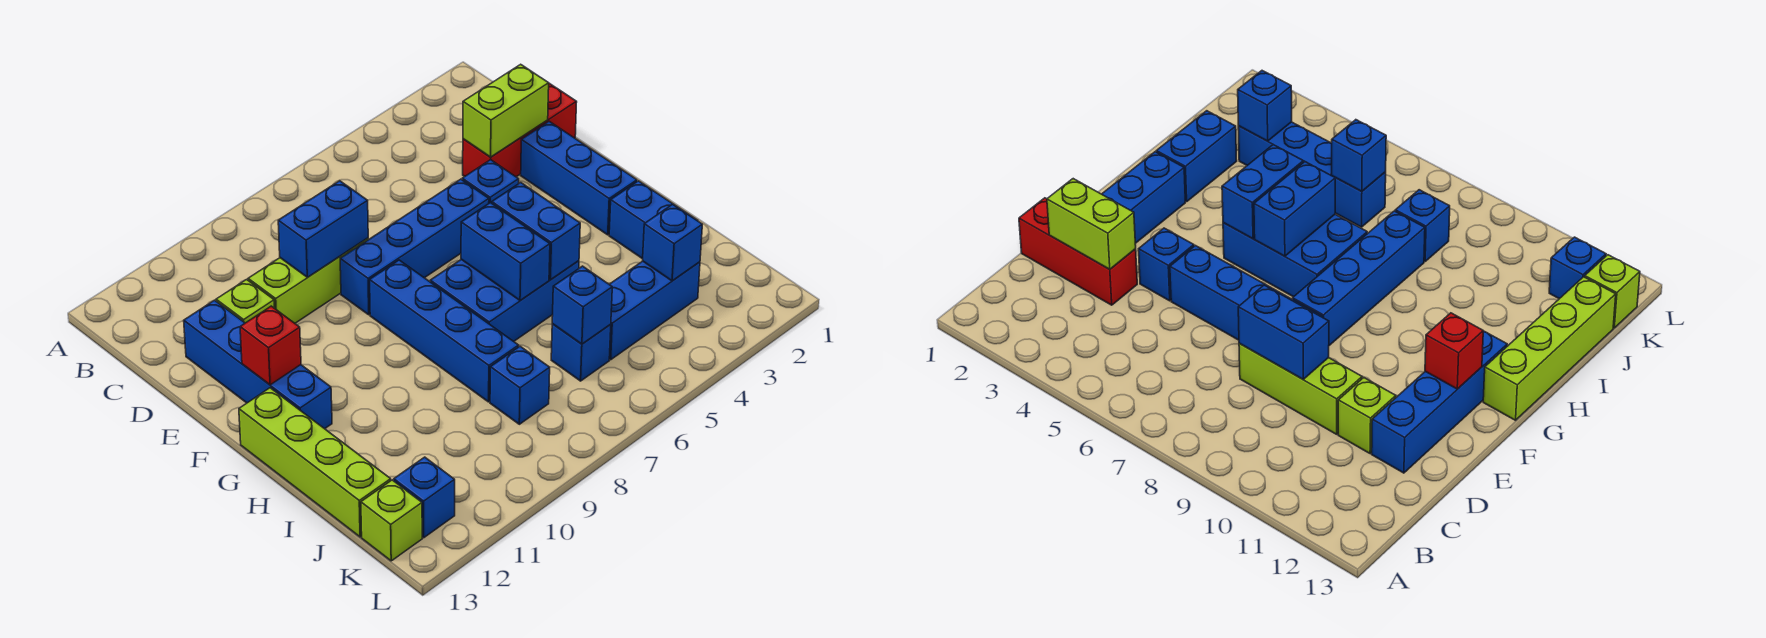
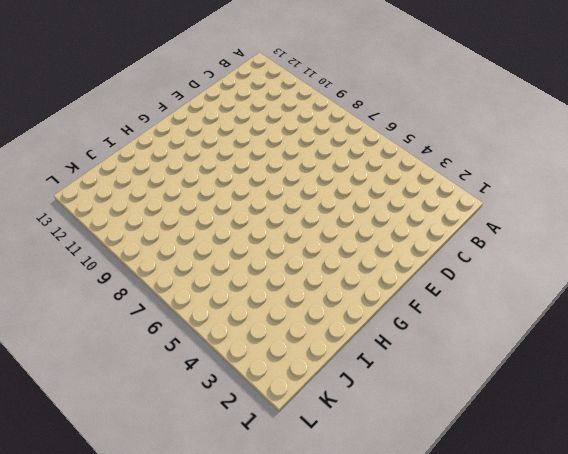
none -> red 1x3 brick [463,83,577,177]
none -> lime 1x3 brick [248,238,368,323]
none -> lime 1x1 brick [216,279,275,323]

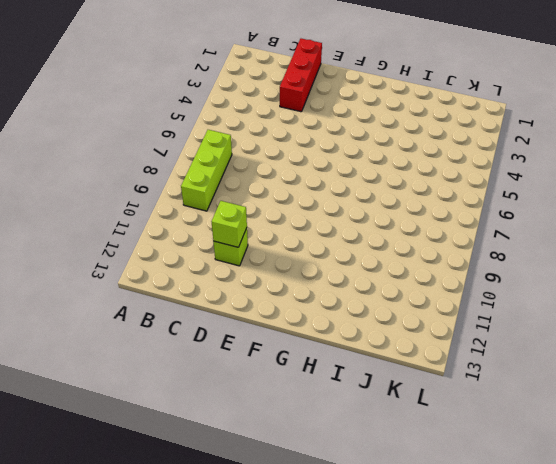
lime 1x3 brick [181,130,232,211] -> lime 1x3 brick moved to [248,238,368,323]
lime 1x1 brick [212,201,247,247] -> lime 1x1 brick moved to [361,480,422,561]
none -> blue 1x4 brick [184,300,332,429]
none -> blue 1x3 brick [521,121,637,235]
none -> blue 1x1 brick [462,160,519,203]

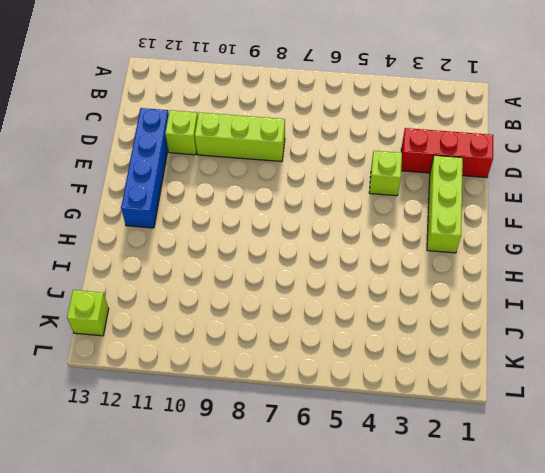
lime 1x3 brick [427,155,463,253] -> blue 1x3 brick [521,121,637,235]
lime 1x1 brick [369,151,402,196] -> blue 1x1 brick [462,160,519,203]
none -> blue 1x4 brick [340,179,489,315]
none -> blue 1x4 brick [370,260,519,402]
none -> blue 2x3 brick [430,259,579,341]

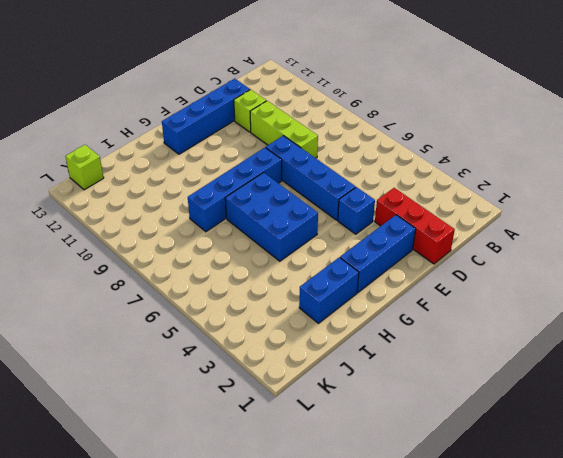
none -> lime 1x4 brick [239,388,391,537]
none -> blue 1x3 brick [609,261,700,360]
none -> blue 1x1 brick [551,324,611,381]

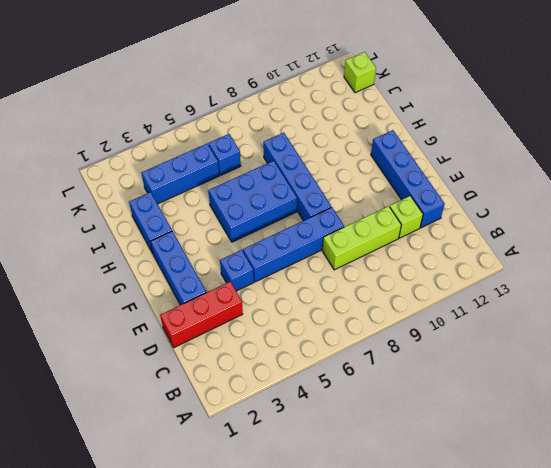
none -> lime 1x4 brick [239,388,391,537]
none -> blue 1x1 brick [490,346,550,424]
none -> blue 1x1 brick [394,457,455,538]

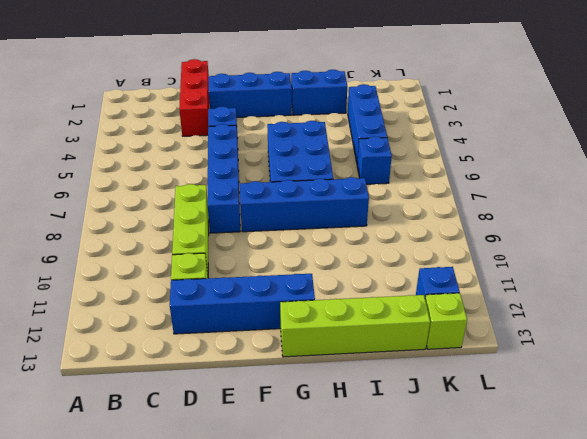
none -> blue 1x1 brick [490,346,550,424]
none -> lime 1x2 brick [463,64,549,157]
none -> blue 1x2 brick [278,181,368,277]

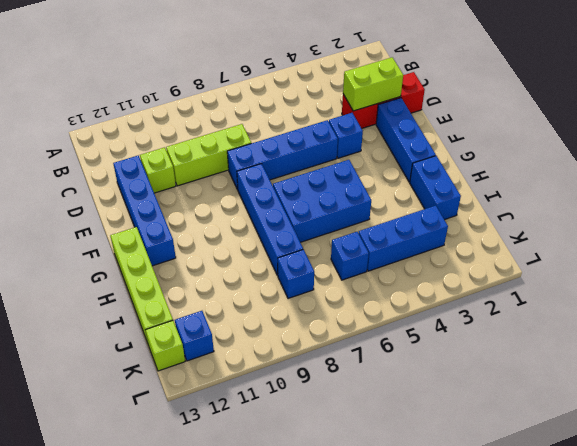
none -> blue 1x2 brick [278,181,368,277]
none -> red 1x1 brick [240,306,301,385]
none -> blue 1x2 brick [492,183,580,280]

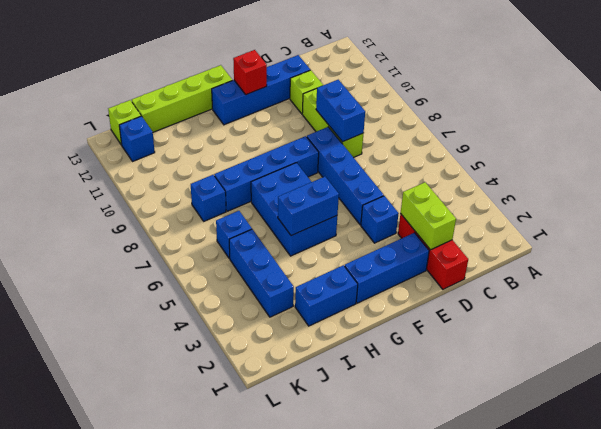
none -> blue 1x2 brick [461,203,550,301]
none -> blue 1x1 brick [643,204,702,281]
none -> blue 1x1 brick [552,266,612,344]

